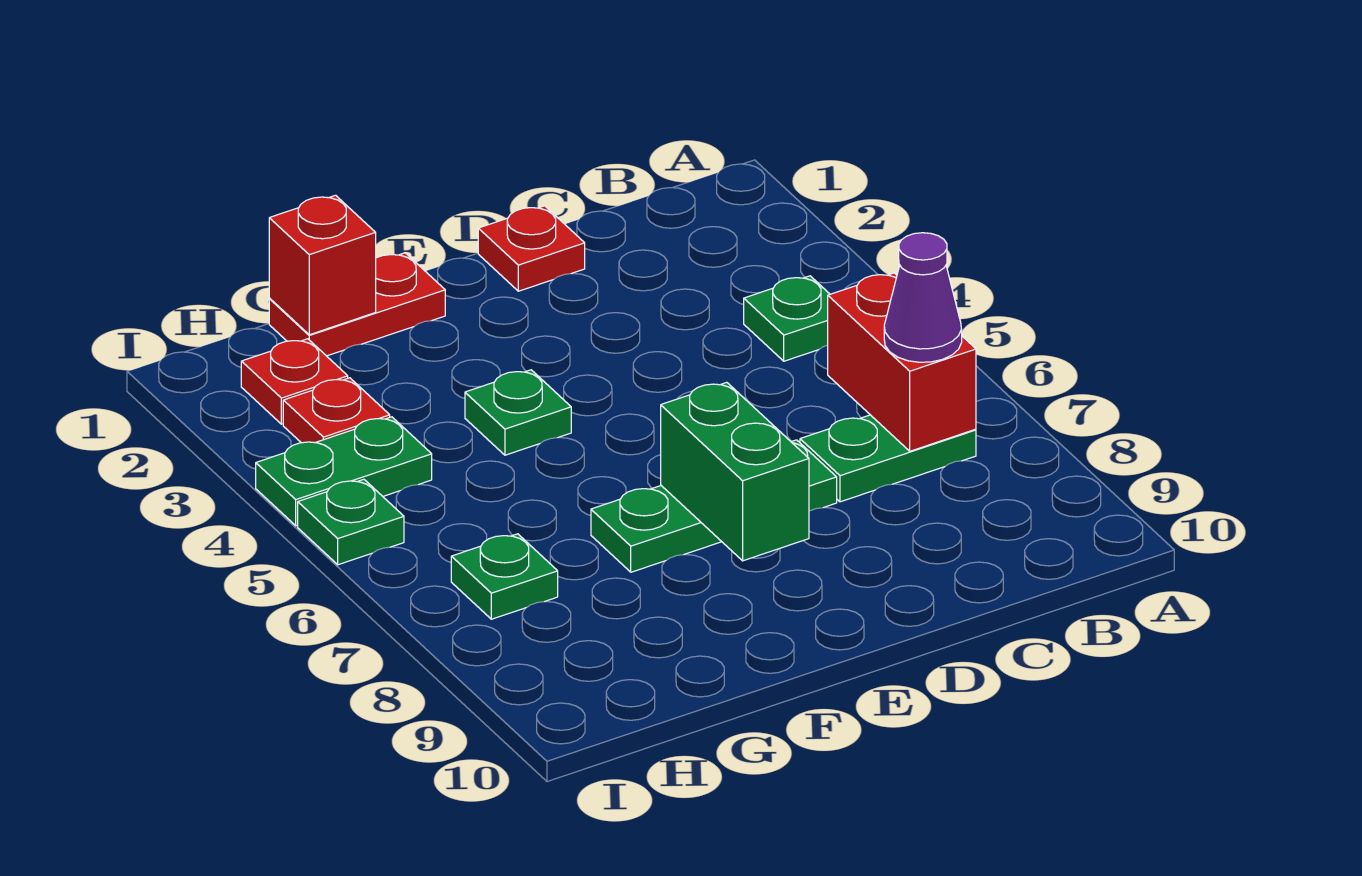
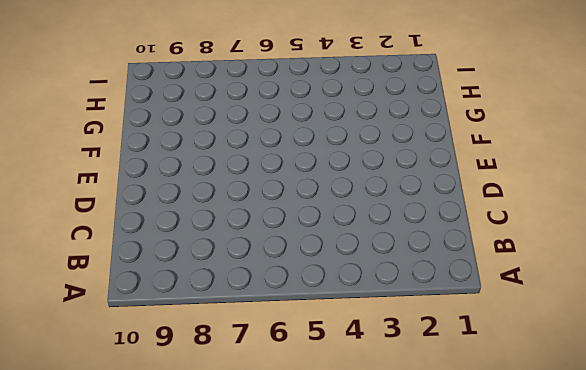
none -> green 1x1 plate [744,276,830,361]
none -> green 1x2 plate [800,415,976,502]
none -> red 1x1 plate [478,206,585,291]

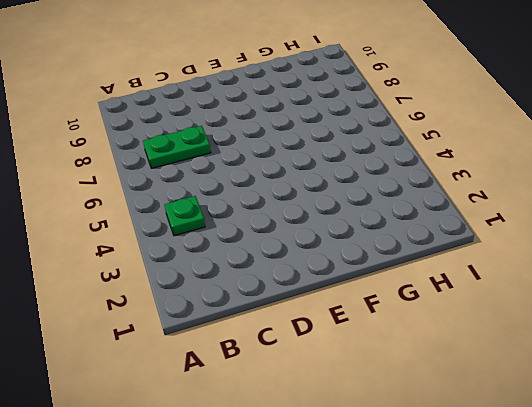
none -> red 1x1 plate [478,206,585,291]
none -> green 1x3 plate [591,440,837,572]
none -> red 1x2 plate [269,253,445,356]

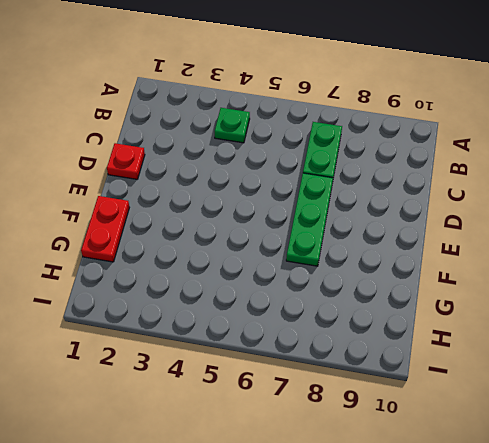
none -> green 1x1 plate [465,370,571,455]
none -> red 1x1 plate [241,339,348,424]
none -> red 1x1 plate [283,378,390,443]

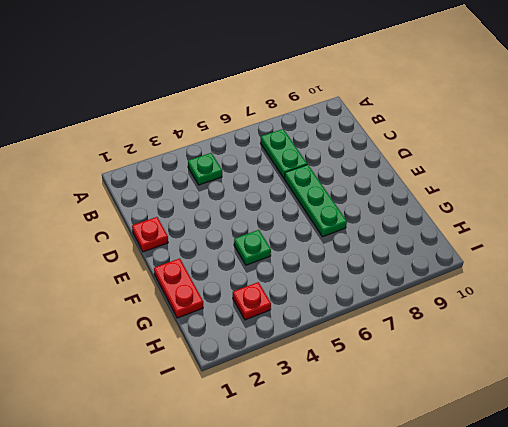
none -> red 1x1 plate [241,339,348,424]
none -> green 1x2 plate [256,417,432,526]
none -> green 1x1 plate [451,534,558,619]

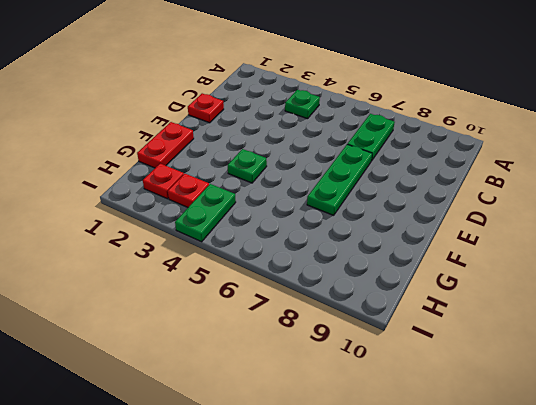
none -> green 1x1 plate [451,534,558,619]
none -> green 1x1 plate [298,479,404,565]
none -> red 1x2 brick [828,273,976,451]

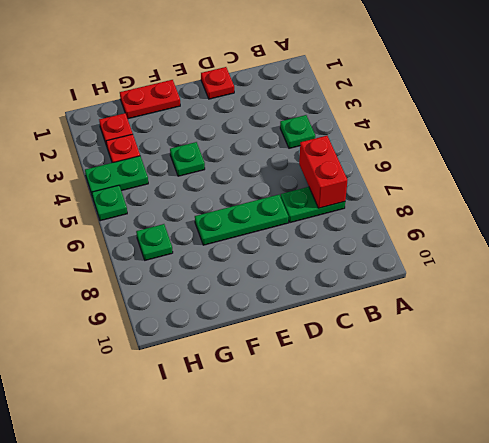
none -> green 1x2 brick [661,382,809,561]
none -> red 1x1 brick [269,195,376,335]
none -> purple 1x1 cone [884,233,962,362]

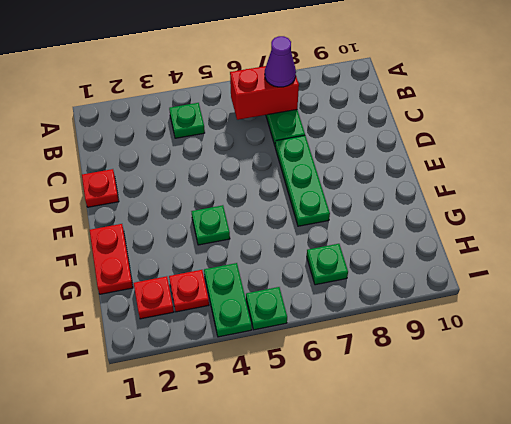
none -> green 1x2 brick [661,382,809,561]
none -> red 1x1 brick [269,195,376,335]

